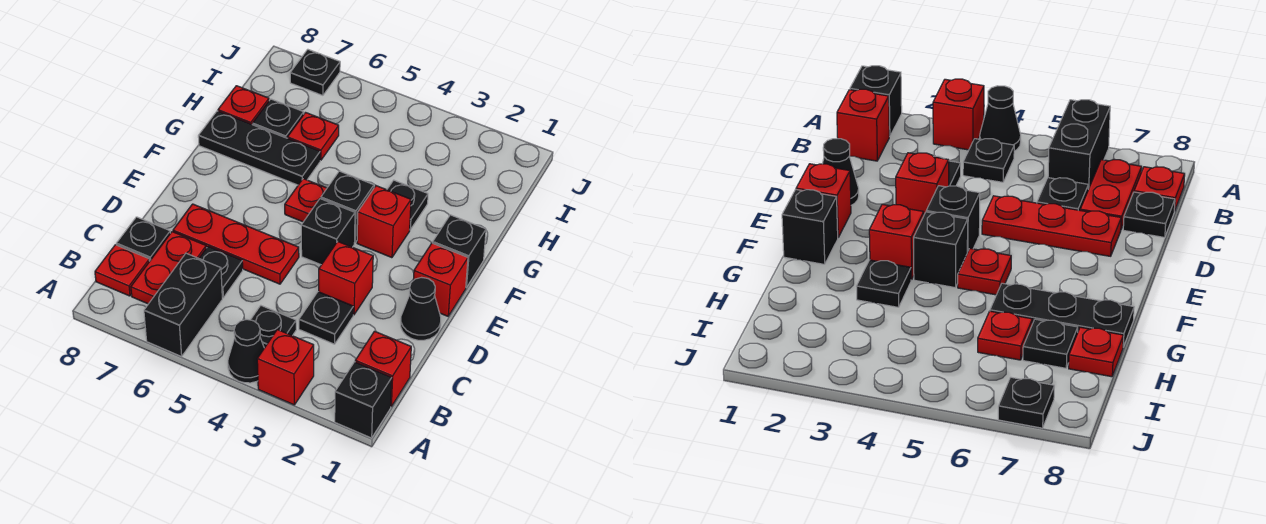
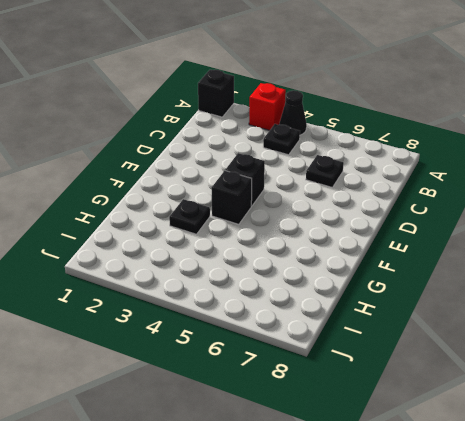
none -> black 1x2 brick [144,253,222,357]
none -> red 1x1 brick [355,331,411,406]
none -> red 1x2 plate [131,232,206,304]

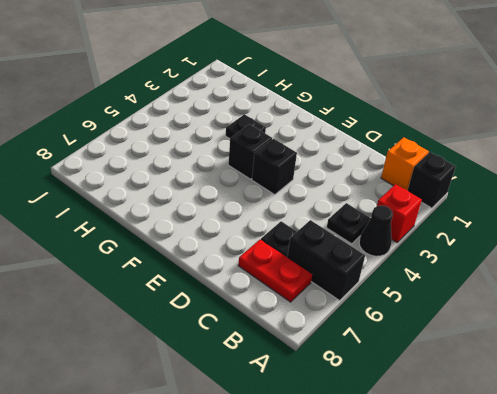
orange 1x1 brick [381,137,429,190] -> red 1x1 brick [355,331,411,406]
none -> red 1x1 plate [95,245,150,296]
none -> black 1x1 plate [299,292,353,344]
none -> black 1x1 plate [116,217,170,261]

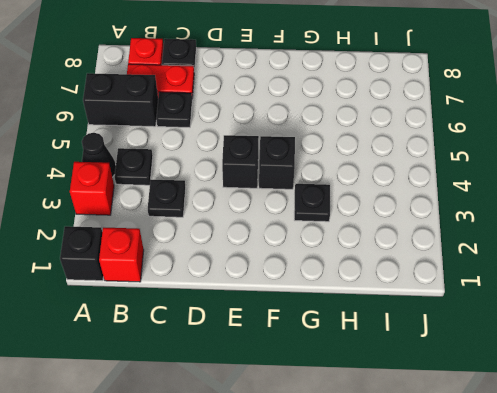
none -> black 1x1 cone [401,277,441,340]
none -> red 1x1 brick [319,242,373,315]
none -> red 1x3 plate [173,204,299,284]

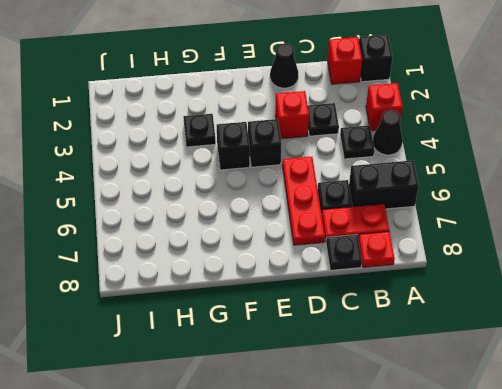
none -> red 1x1 brick [413,243,468,316]
none -> black 1x1 brick [433,215,486,288]
none -> red 1x1 brick [357,186,411,258]

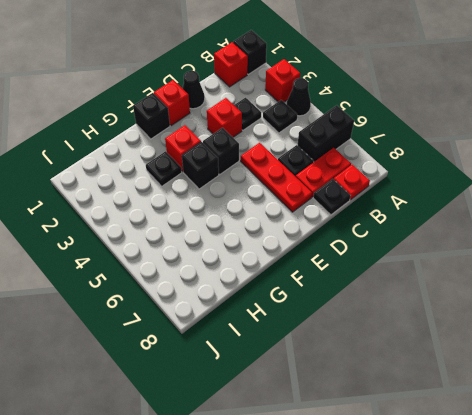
none -> red 1x1 plate [285,179,327,222]
none -> black 1x3 plate [198,111,320,185]
none -> red 1x1 plate [288,113,339,160]

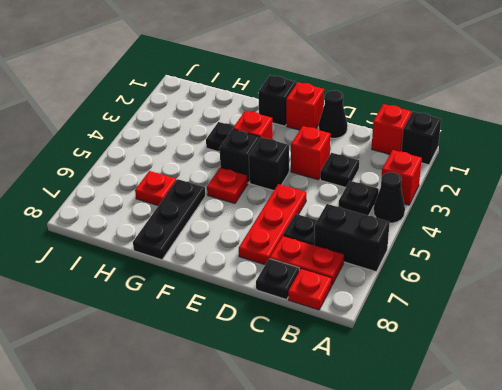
none -> black 1x1 plate [253,99,304,138]
none -> red 1x1 plate [218,86,269,125]
none -> black 1x1 plate [290,49,340,95]

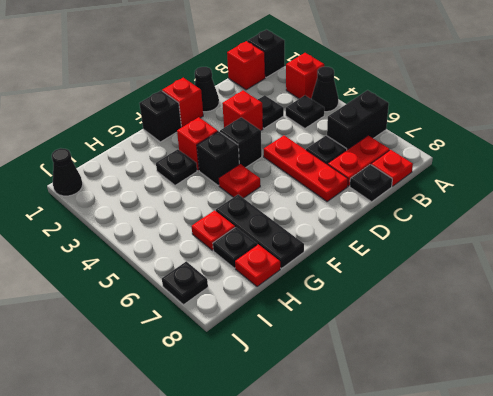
black 1x1 cone [52,148,83,196] -> none

